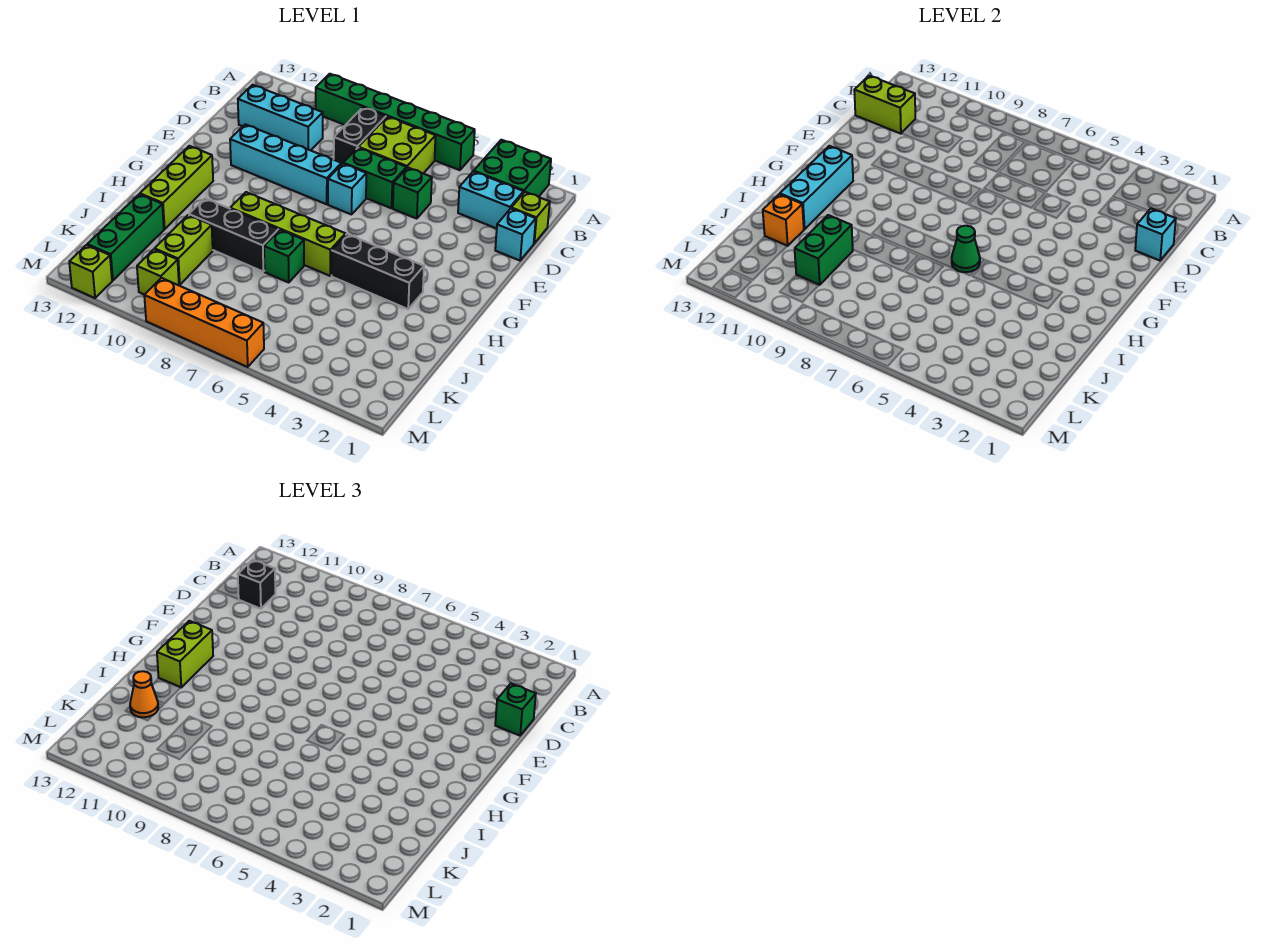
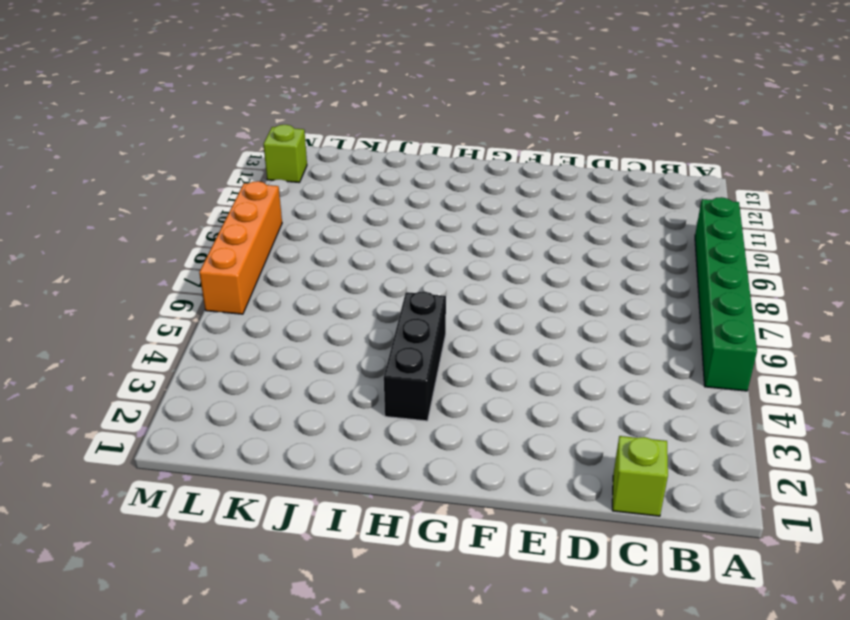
none -> green 2x2 brick [474,140,551,197]
none -> lime 2x2 brick [359,117,436,173]
none -> black 1x2 brick [334,107,386,165]
none -> cyan 1x2 brick [458,171,524,229]

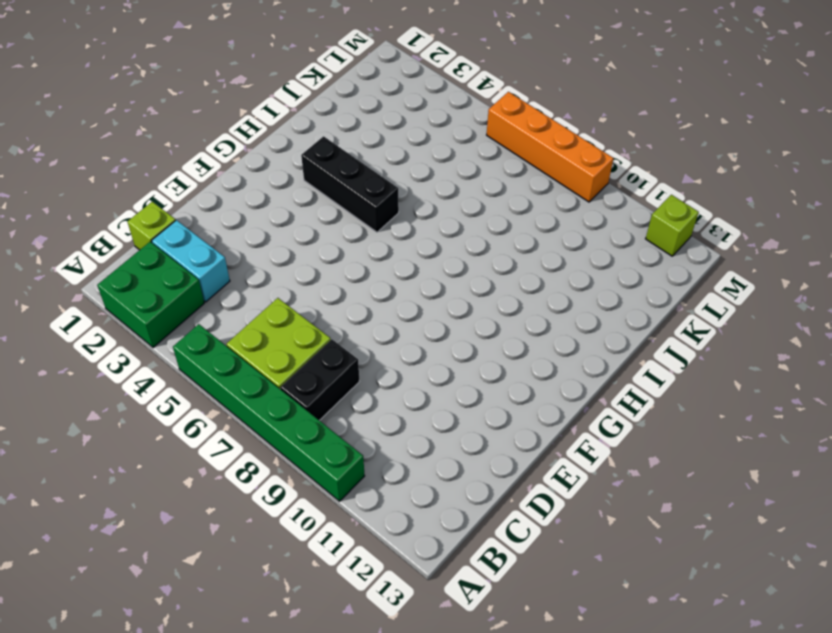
none -> cyan 1x3 brick [238,85,323,150]
none -> cyan 1x1 brick [495,209,536,261]
none -> green 1x1 brick [393,168,432,219]
none -> green 1x2 brick [343,148,407,208]

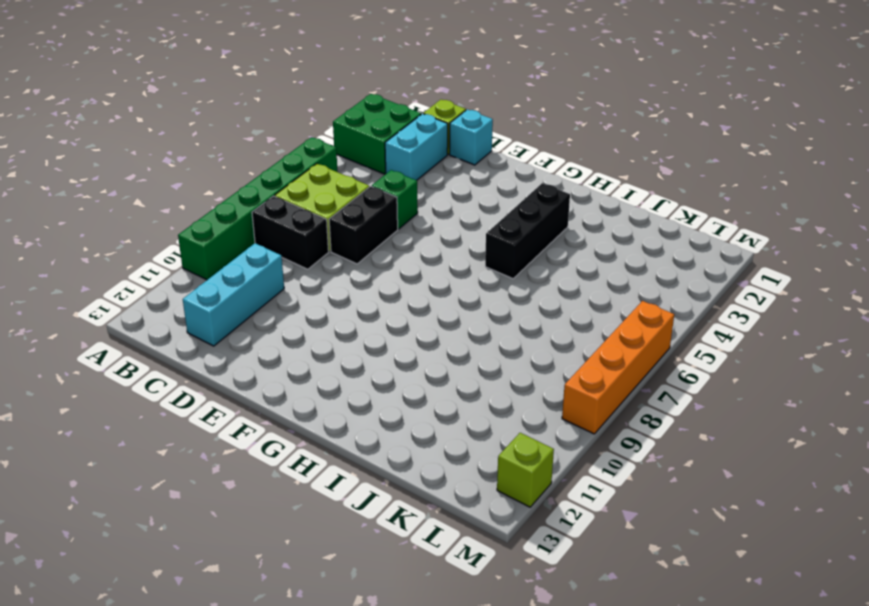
black 1x2 brick [329,186,398,264] -> green 1x2 brick [343,148,407,208]
none -> cyan 1x1 brick [328,164,366,215]
none -> cyan 1x4 brick [230,124,341,204]
none -> lime 1x3 brick [140,146,213,229]
none -> lime 1x4 brick [230,192,346,276]

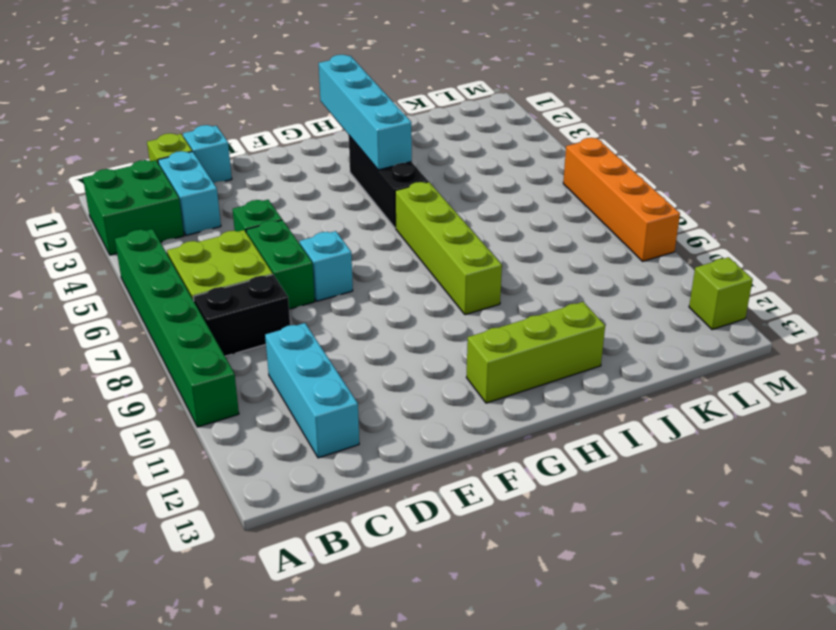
cyan 1x4 brick [319,55,412,170] -> cyan 1x4 brick moved to [230,124,341,204]
none -> green 1x1 brick [264,230,304,282]
none -> black 1x3 brick [189,198,278,271]
none -> lime 1x2 brick [155,215,213,285]
none -> green 1x3 brick [87,194,164,280]

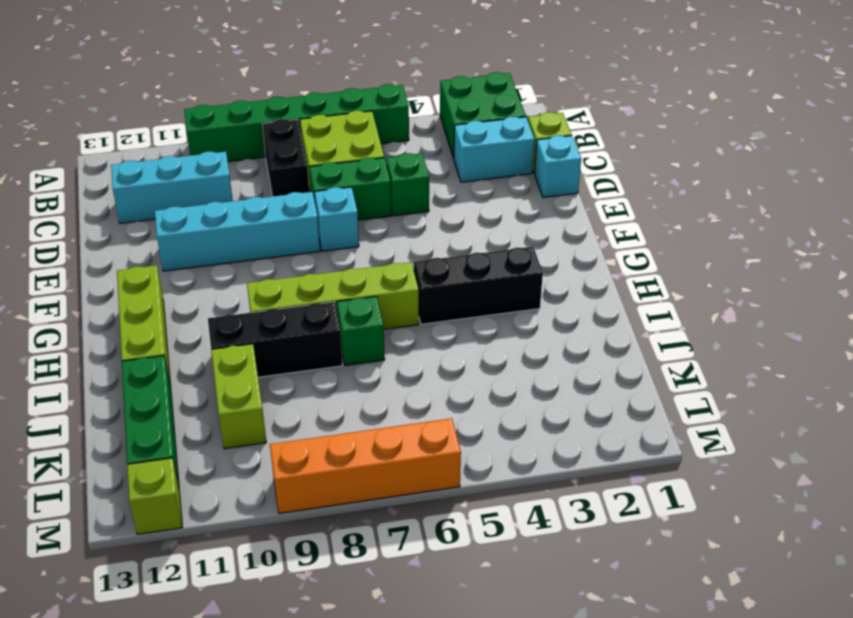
none -> lime 1x1 brick [137,249,179,295]
none -> lime 1x2 brick [854,76,915,134]
none -> cyan 1x1 brick [1135,209,1176,261]
none -> cyan 1x3 brick [780,146,853,229]

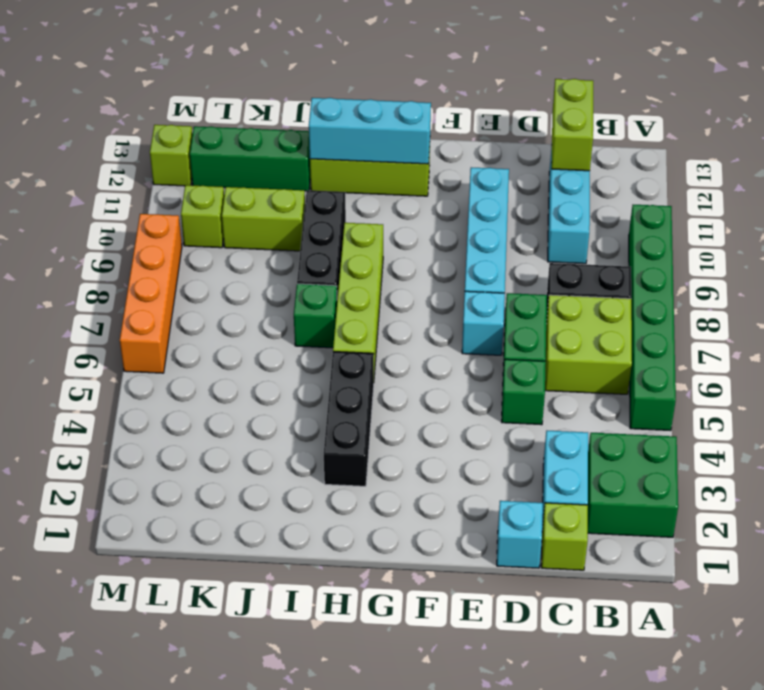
none -> cyan 1x1 brick [1135,209,1176,261]
none -> green 1x1 cone [952,226,980,272]
none -> green 1x2 brick [795,215,853,285]
none -> orange 1x1 brick [763,194,804,246]

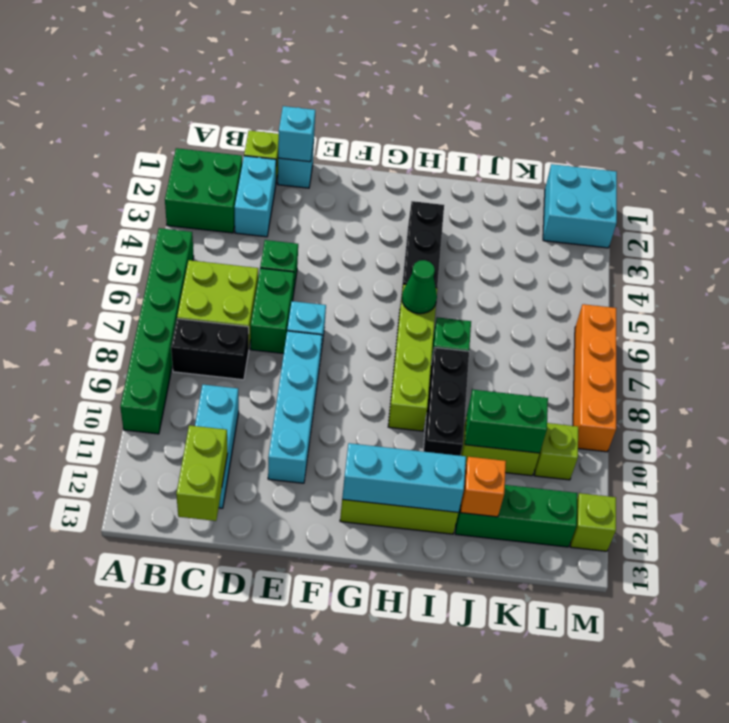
cyan 2x2 brick [543,164,617,248] -> none
none -> black 1x1 brick [238,560,275,609]
none -> green 1x1 brick [495,683,536,736]
none -> lime 1x2 brick [157,621,213,687]
none -> orange 1x1 cone [130,671,158,717]

